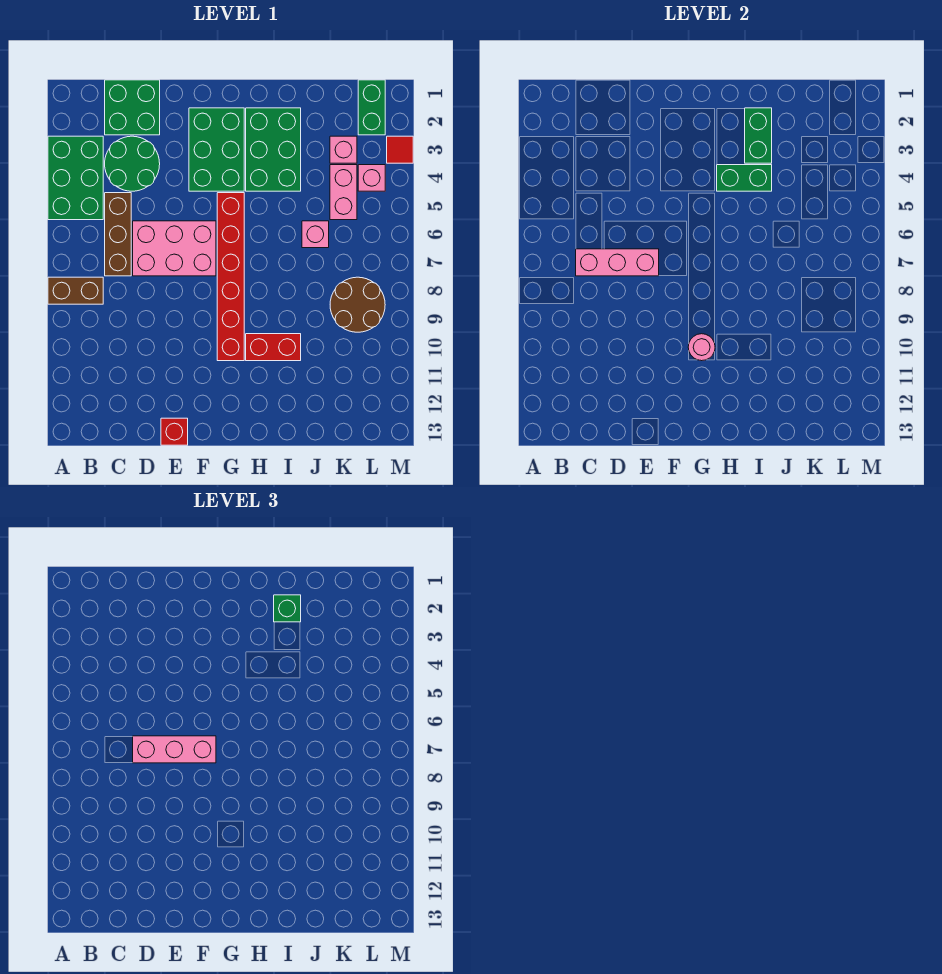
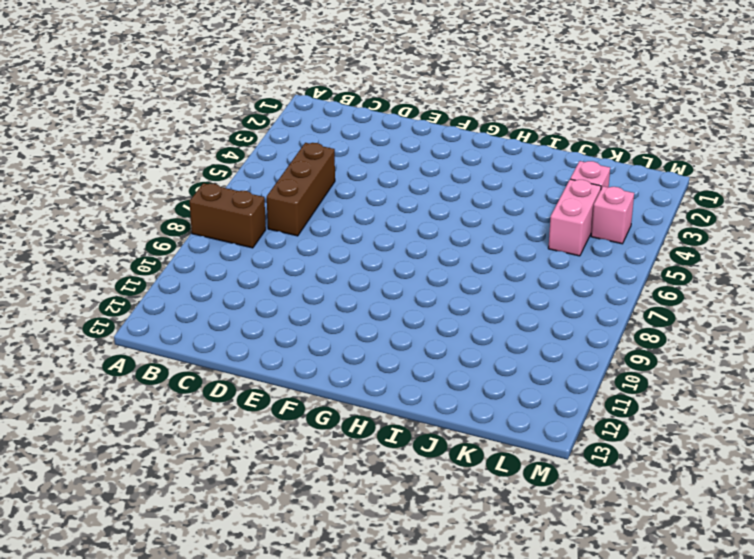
none -> green 2x3 brick [48,136,103,220]
none -> green 2x2 brick [105,80,160,135]
none -> green 2x2 round brick [105,136,160,191]

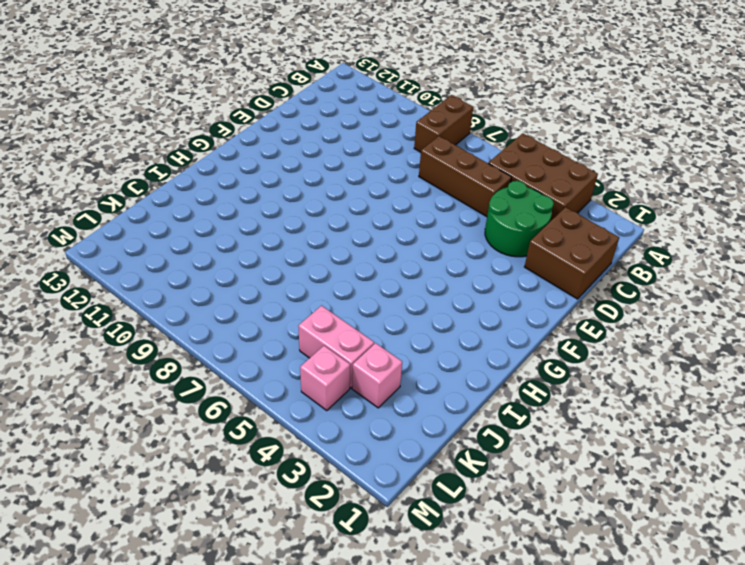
brown 2x3 brick [488,133,598,221] -> green 2x3 brick [48,136,103,220]
brown 2x2 brick [525,207,619,299] -> green 2x2 brick [105,80,160,135]
none -> pink 2x3 brick [133,221,216,276]
none -> red 1x1 brick [161,418,188,445]
none -> green 2x3 brick [189,108,244,191]

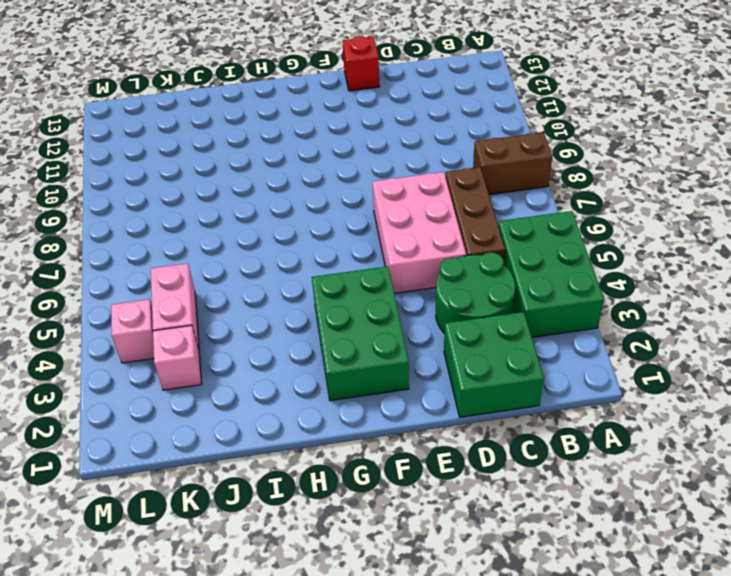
pink 2x3 brick [372,172,466,293] -> pink 2x3 brick turned to [133,221,216,276]
none -> red 1x6 brick [217,193,244,361]
none -> green 2x3 brick [246,108,301,191]
none -> red 1x2 brick [246,334,301,361]

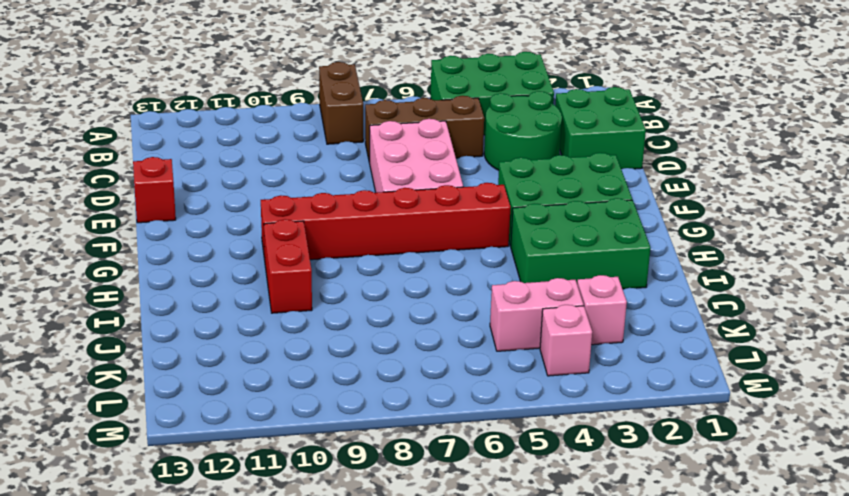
none -> pink 1x1 brick [302,221,329,248]
none -> brown 2x2 round brick [330,277,385,332]
none -> green 1x2 brick [358,80,385,135]

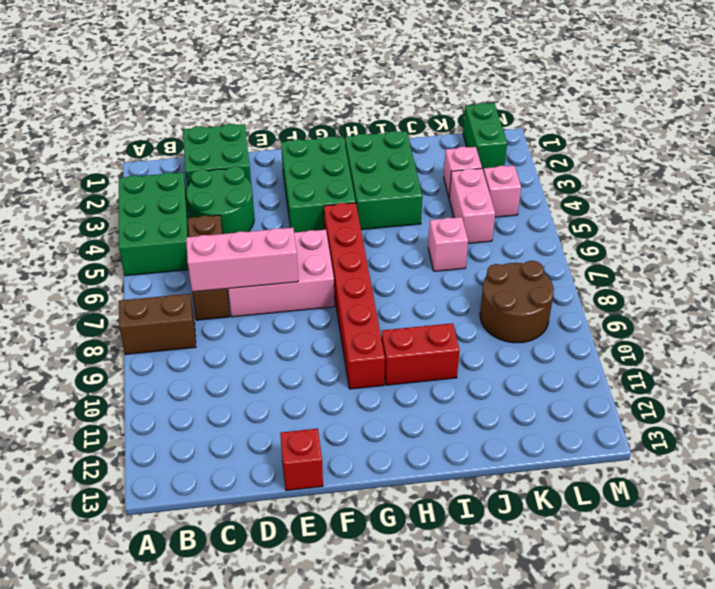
none -> red 1x1 tile [387,136,413,163]
none -> pink 1x1 round brick [688,334,715,361]
none -> green 1x2 brick [717,165,772,191]

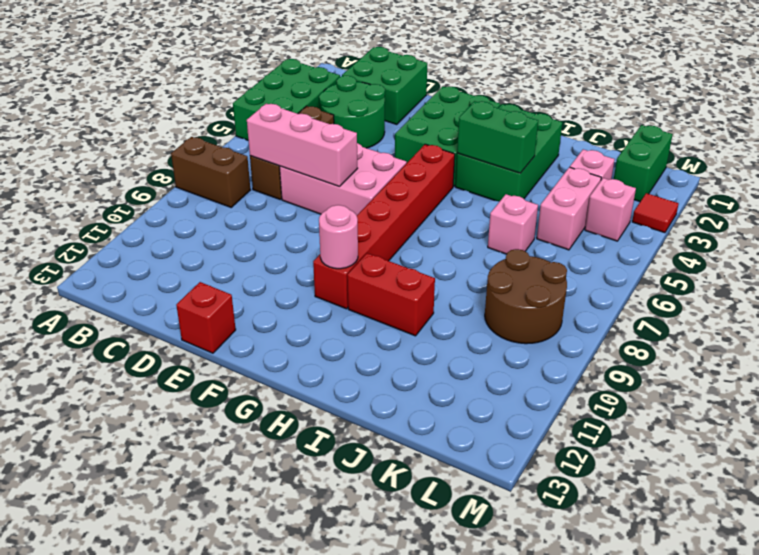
none -> green 1x2 brick [745,108,772,163]
none -> pink 1x3 brick [133,736,216,763]
none -> green 1x1 brick [274,595,301,622]

